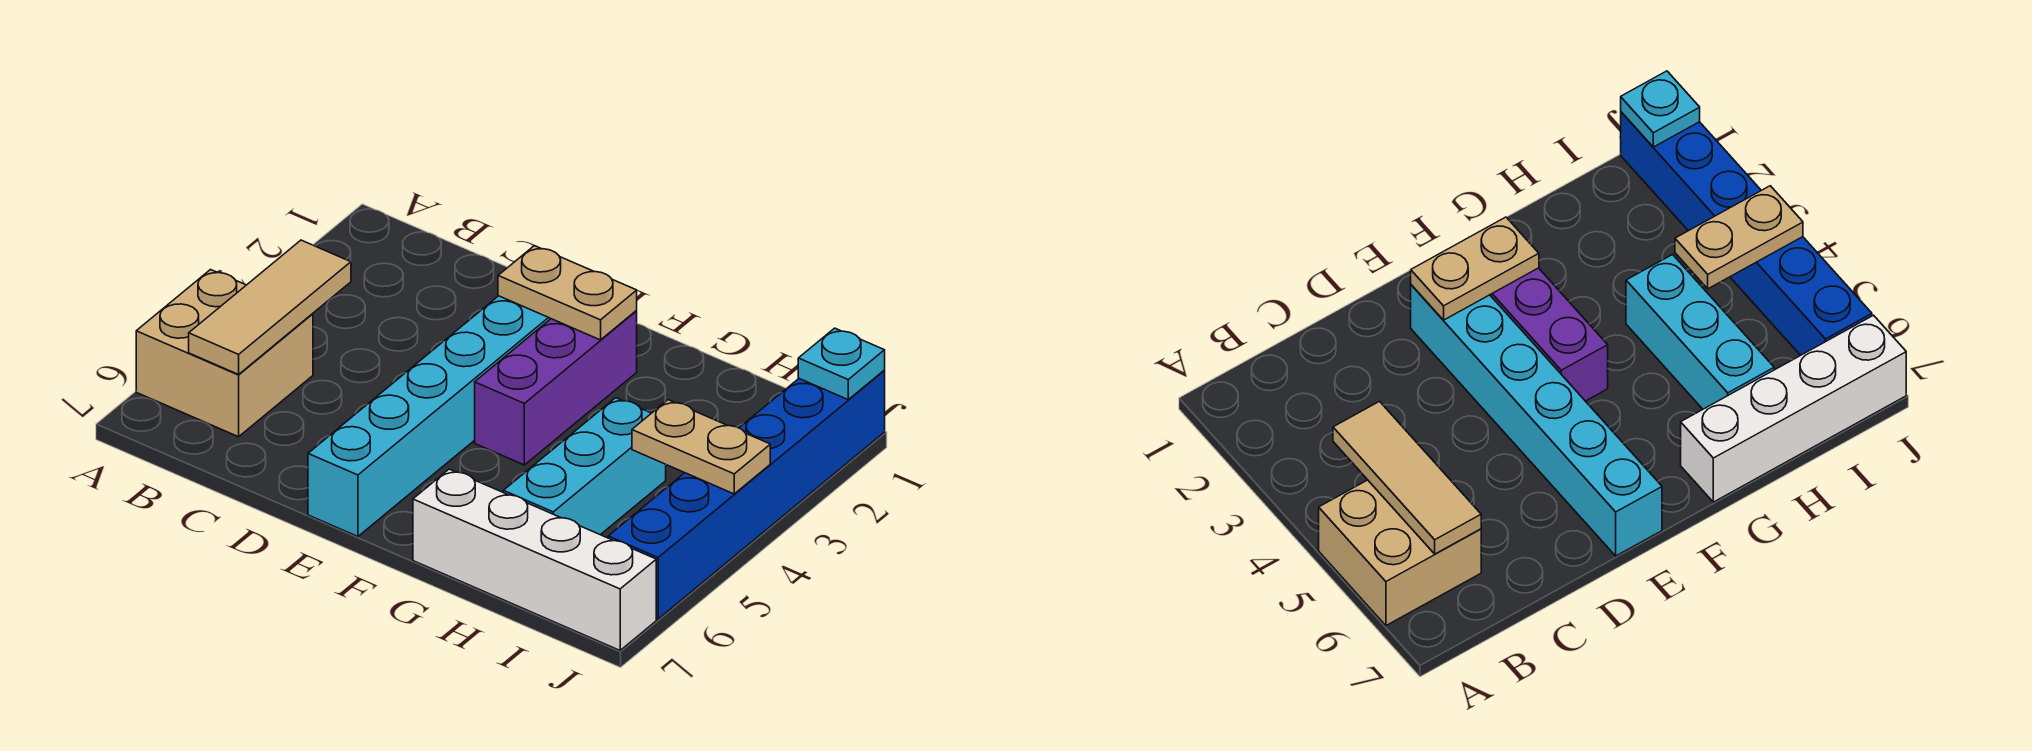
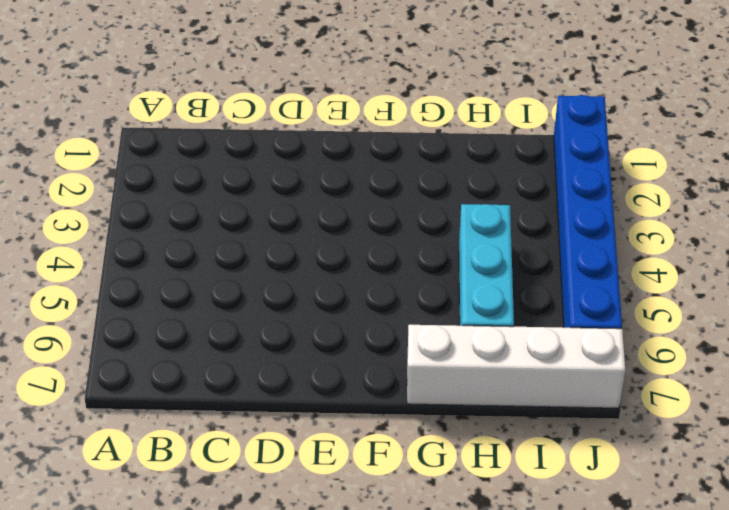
none -> tan 2x2 brick [136,270,313,437]
none -> cyan 1x6 brick [308,296,551,537]

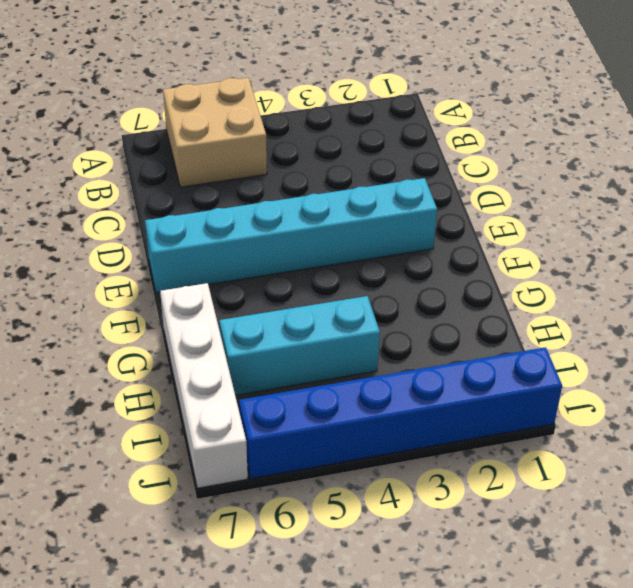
none -> purple 1x3 brick [475,311,637,465]
none -> tan 1x3 tile [189,240,351,374]

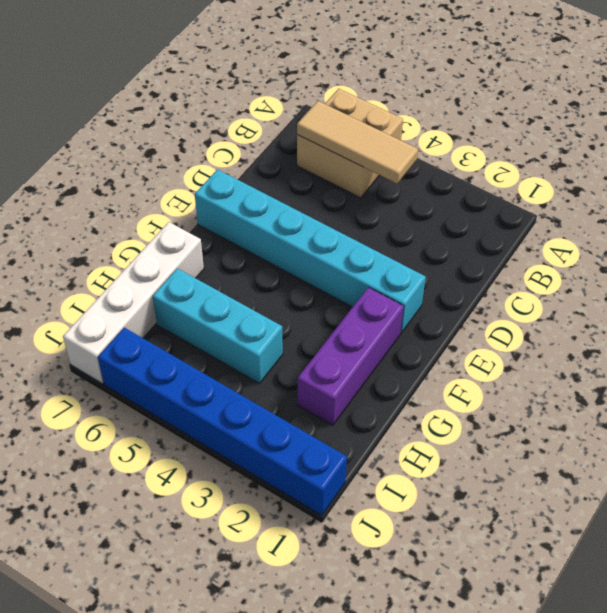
purple 1x3 brick [298,287,404,425] -> purple 1x3 brick turned to [475,311,637,465]
none -> tan 1x2 plate [498,246,637,340]
none -> tan 1x2 plate [632,400,770,494]

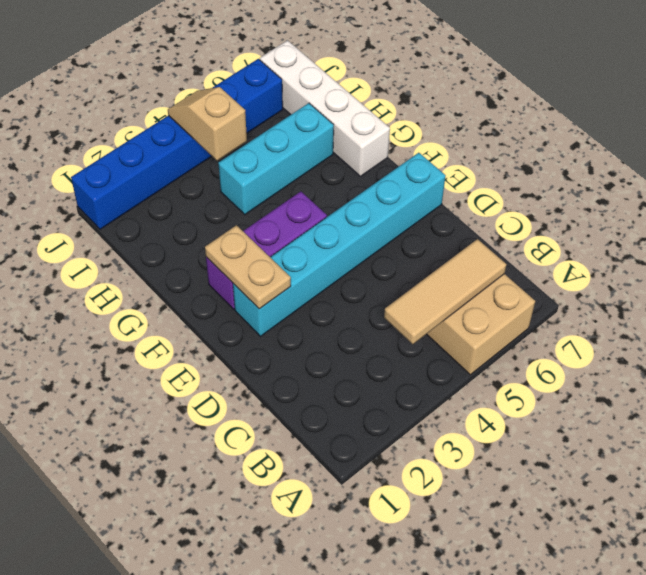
tan 1x2 slope [168,87,247,161] -> tan 1x2 plate [632,400,770,494]
none -> cyan 1x1 plate [798,328,885,399]

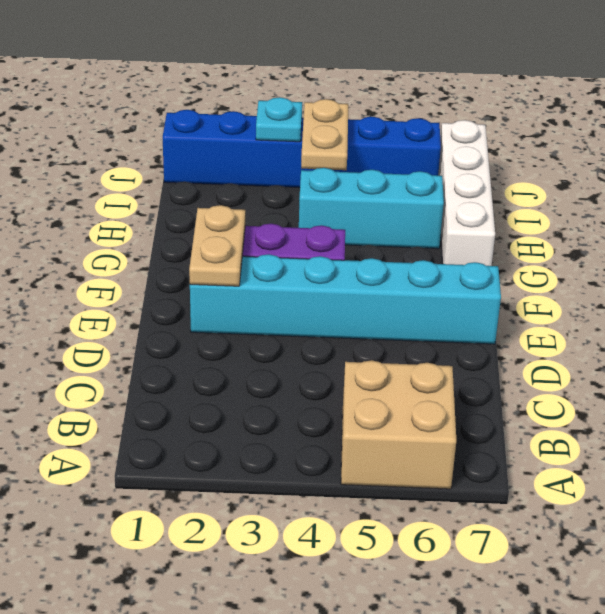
cyan 1x1 plate [256,97,302,142] -> cyan 1x1 plate moved to [798,328,885,399]
none -> tan 1x3 tile [189,240,351,374]

